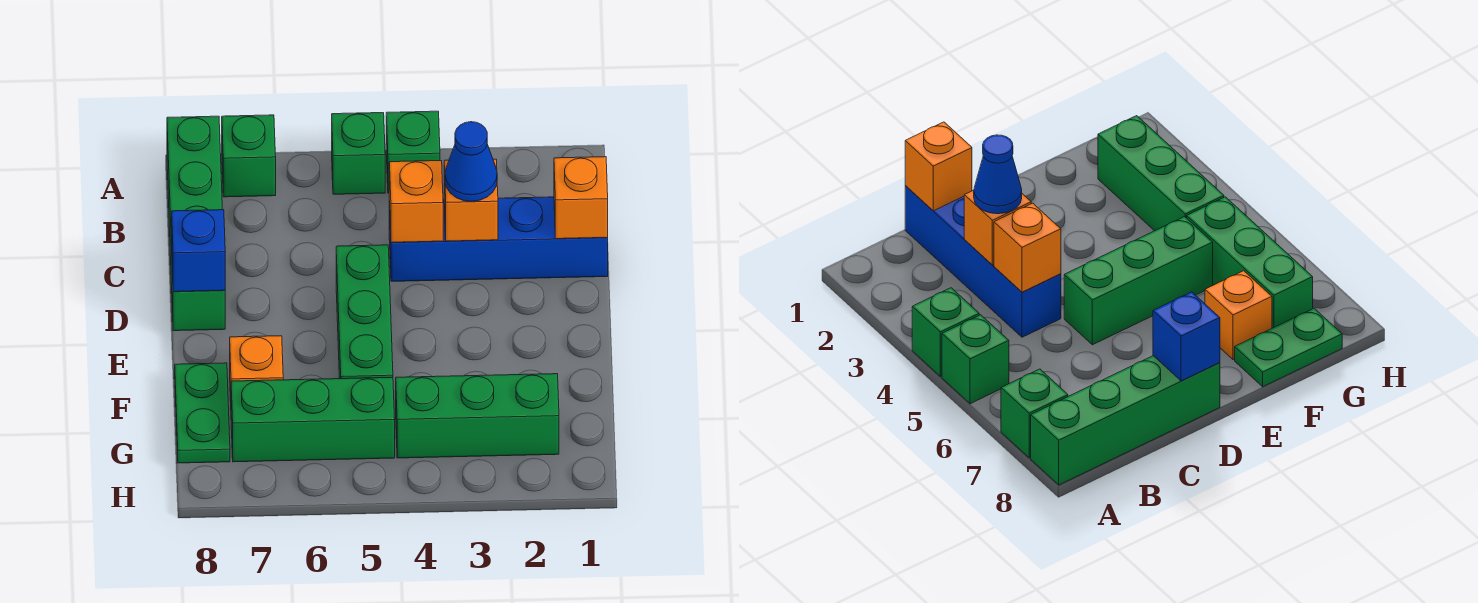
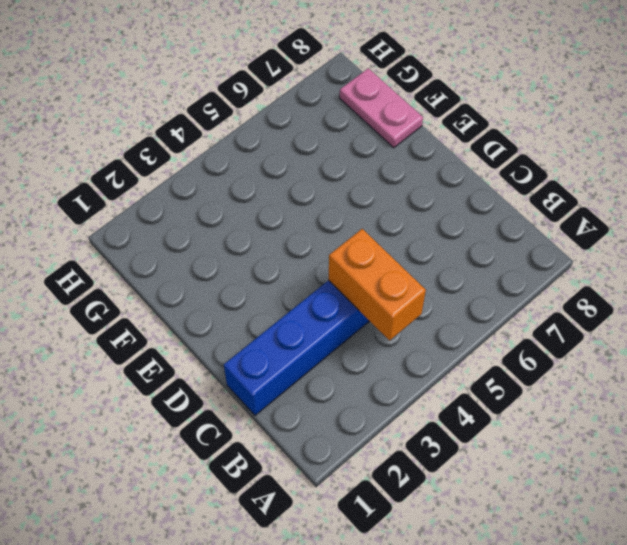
orange 1x2 brick [329,229,426,340] -> orange 1x1 brick [389,161,443,242]
pink 1x2 plate [340,68,423,148] -> green 1x2 plate [175,363,230,463]
none -> green 1x1 brick [386,111,440,193]
none -> green 1x1 brick [332,113,385,194]
none -> green 1x1 brick [222,115,276,197]

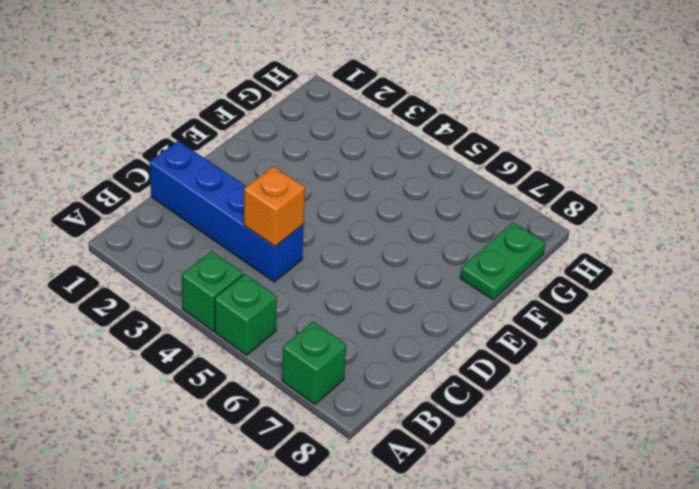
none -> green 1x4 brick [167,116,225,331]
none -> green 1x3 brick [336,245,393,379]
none -> orange 1x1 brick [230,336,283,401]

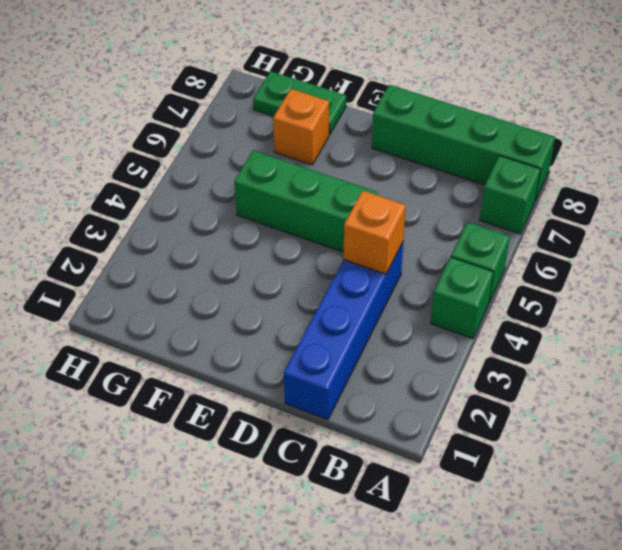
none -> green 1x3 brick [396,374,559,458]
none -> green 1x3 brick [231,377,395,462]
none -> orange 1x1 brick [554,157,608,239]

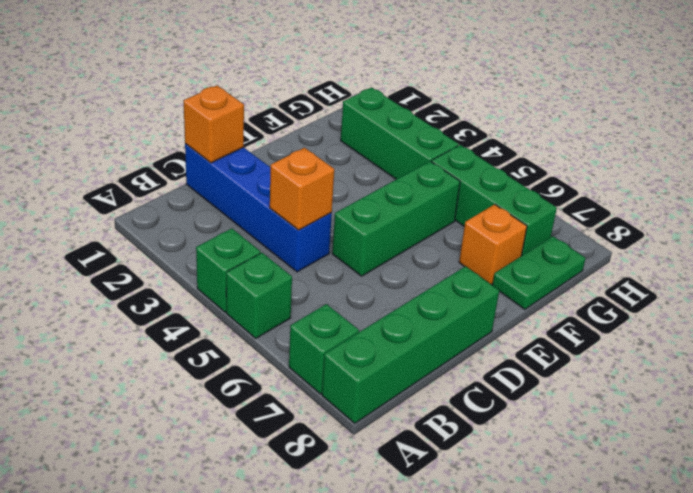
none -> orange 1x1 brick [444,159,498,241]
none -> blue 1x1 brick [172,210,225,292]
none -> blue 1x1 cone [445,122,497,201]

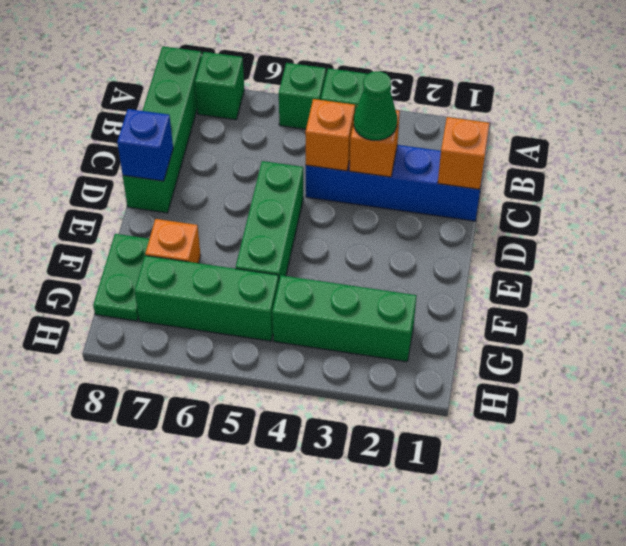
green 1x1 cone [354,71,397,140] -> blue 1x1 cone [445,122,497,201]

